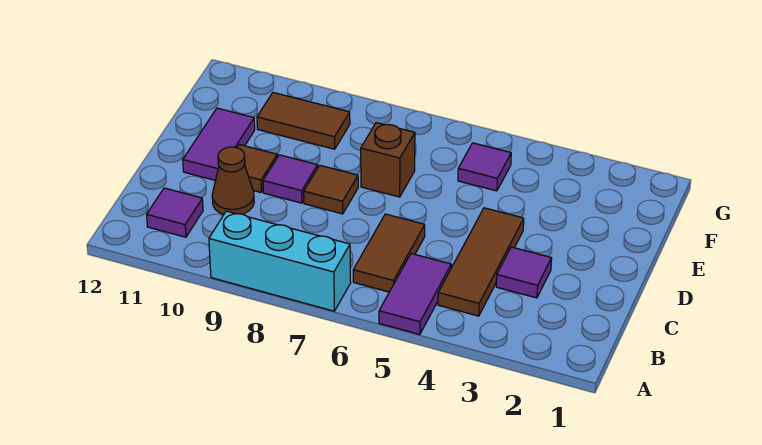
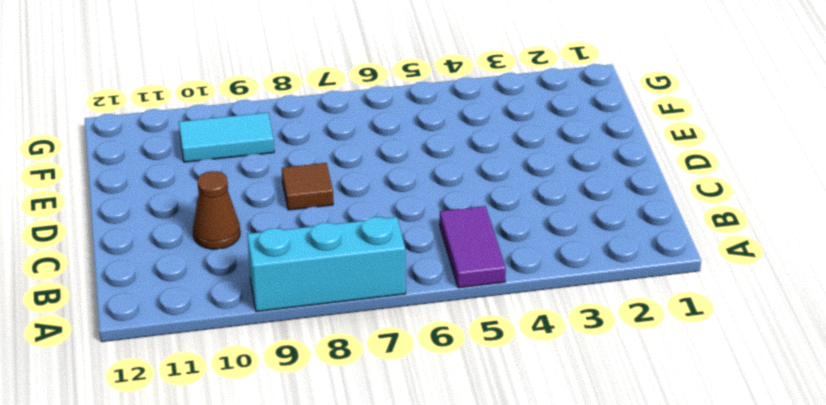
cyan 1x2 tile [179,112,274,162] -> brown 1x2 tile [257,93,350,149]
none -> brown 1x3 tile [438,208,524,316]
none -> brown 1x2 tile [353,214,425,292]
none -> purple 1x1 tile [147,188,203,237]

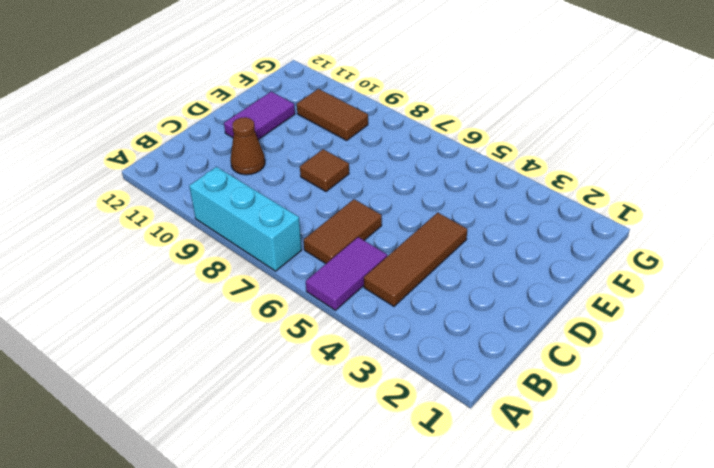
none -> purple 1x1 tile [147,188,203,237]
none -> purple 1x1 tile [496,247,552,298]
none -> purple 1x1 tile [263,155,318,203]

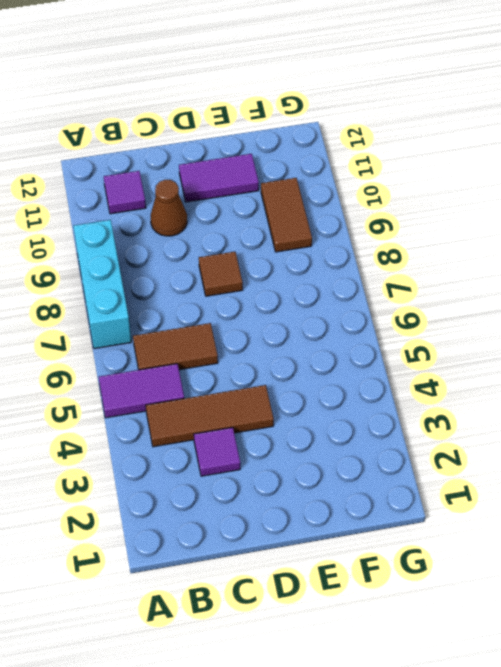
none -> purple 1x1 tile [263,155,318,203]
none -> brown 1x1 tile [237,145,277,193]
none -> brown 1x1 brick [361,123,415,197]

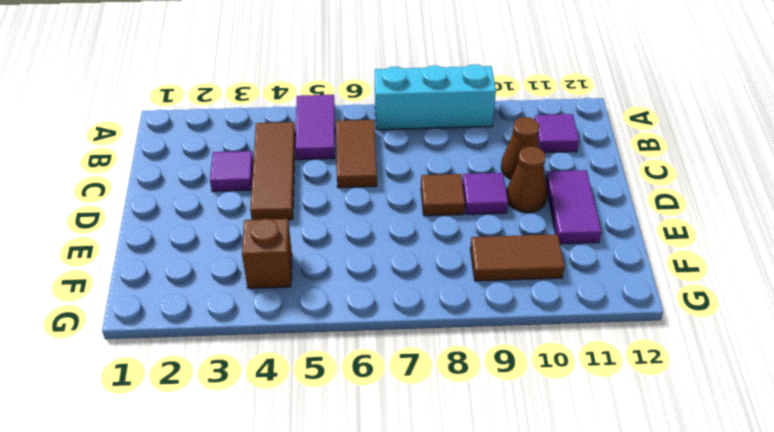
brown 1x1 cone [507,146,547,212] -> brown 1x1 tile [237,145,277,193]
brown 1x1 brick [242,219,292,288] -> brown 1x1 brick moved to [361,123,415,197]
none -> purple 1x1 tile [458,143,511,191]

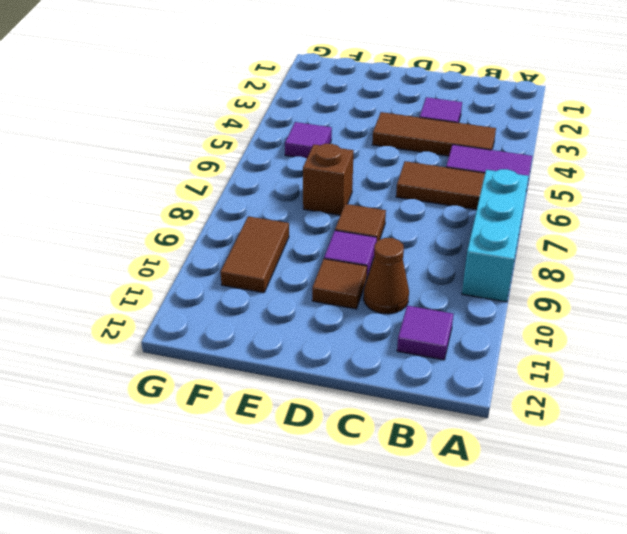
none -> purple 1x2 tile [183,108,255,180]

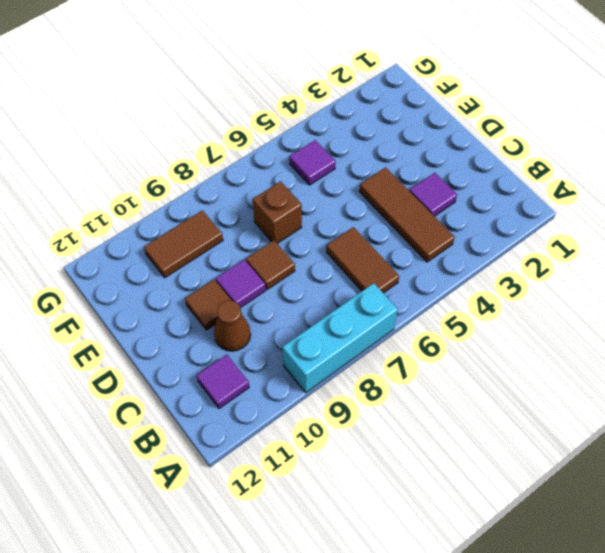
none -> purple 1x2 tile [379,254,451,334]
none -> purple 1x2 tile [183,108,255,180]

